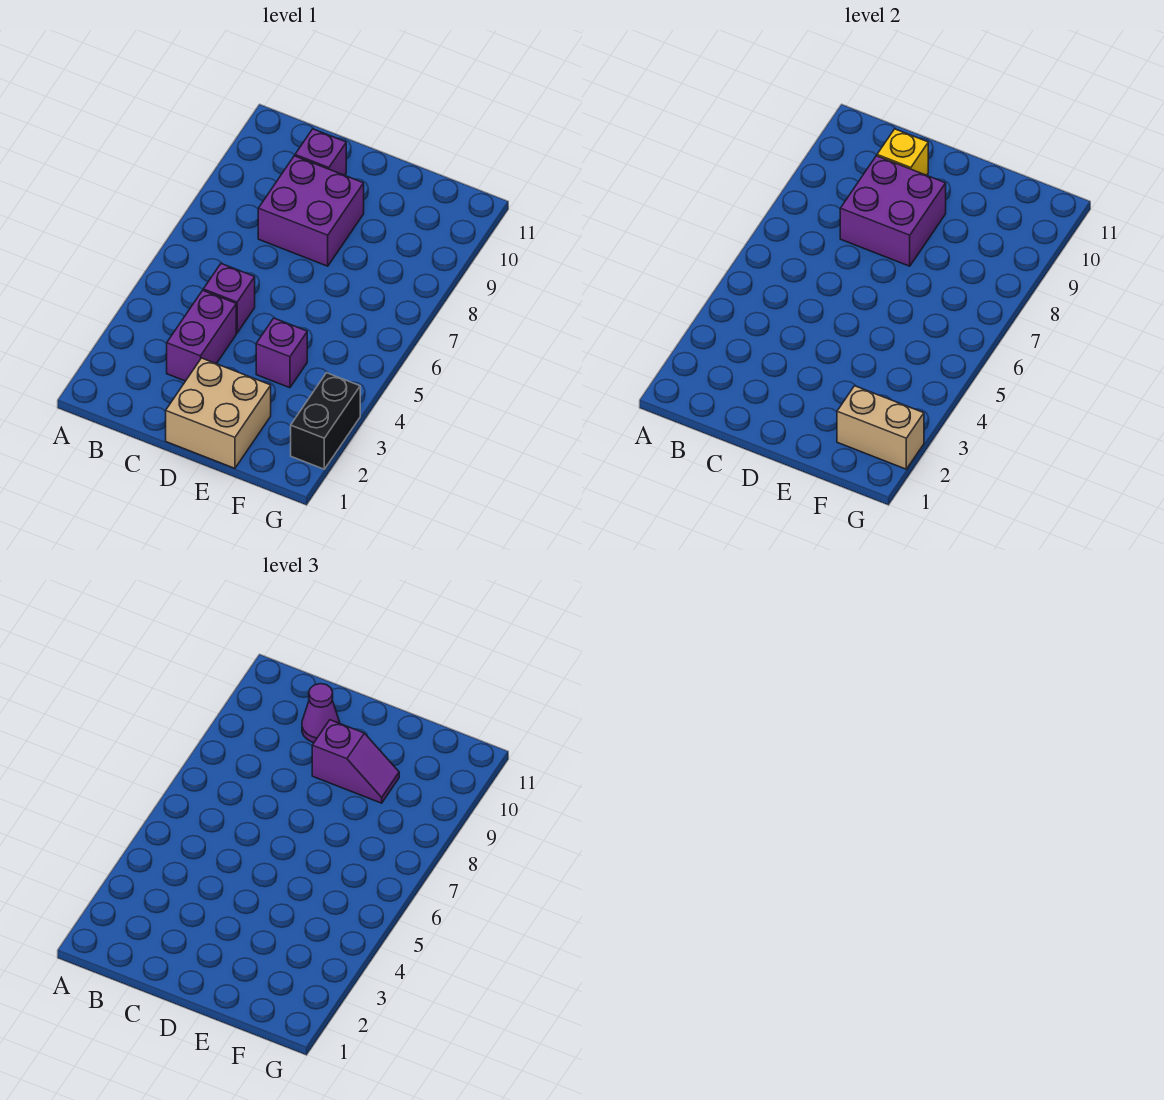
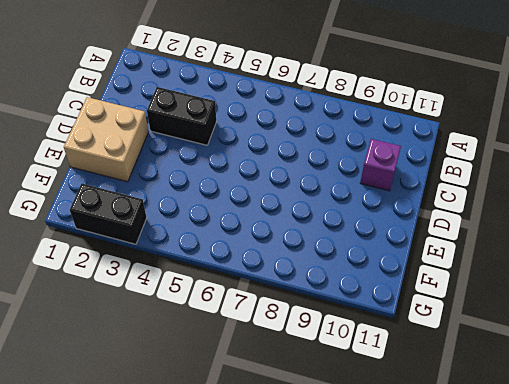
black 1x2 brick [147,87,216,145] -> purple 1x2 brick [167,290,236,381]
none -> purple 1x1 brick [203,264,255,333]
none -> purple 2x2 brick [258,156,364,266]
none -> purple 1x1 brick [256,318,307,388]

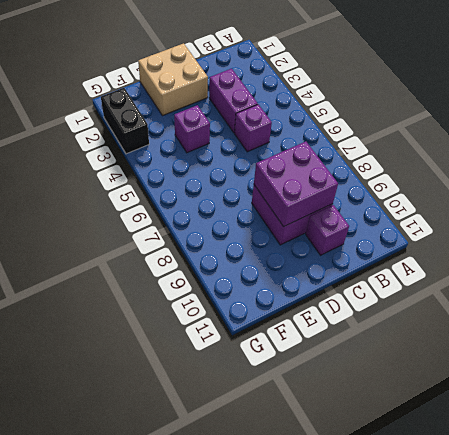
none -> yellow 1x1 brick [877,129,928,175]
none -> tan 1x2 brick [837,386,924,469]
none -> purple 1x1 cone [302,684,340,742]

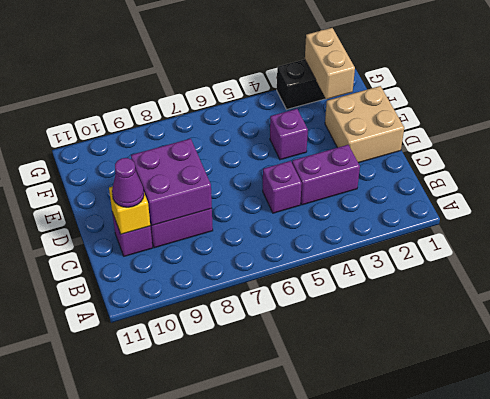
none -> purple 1x2 slope [312,720,399,803]

